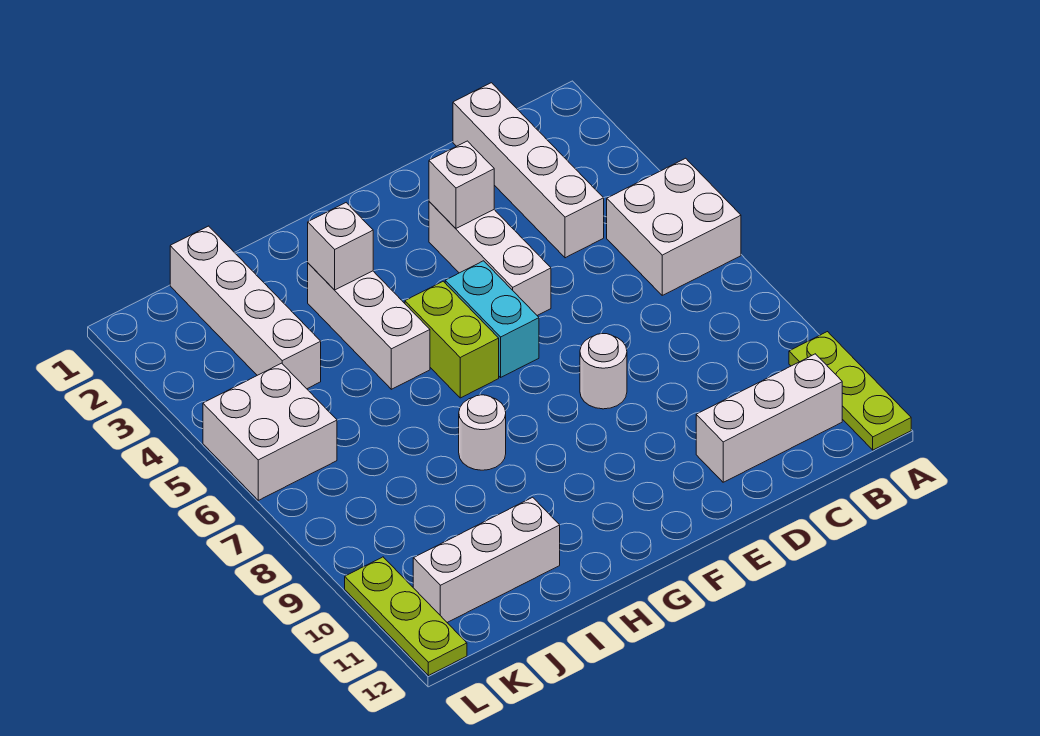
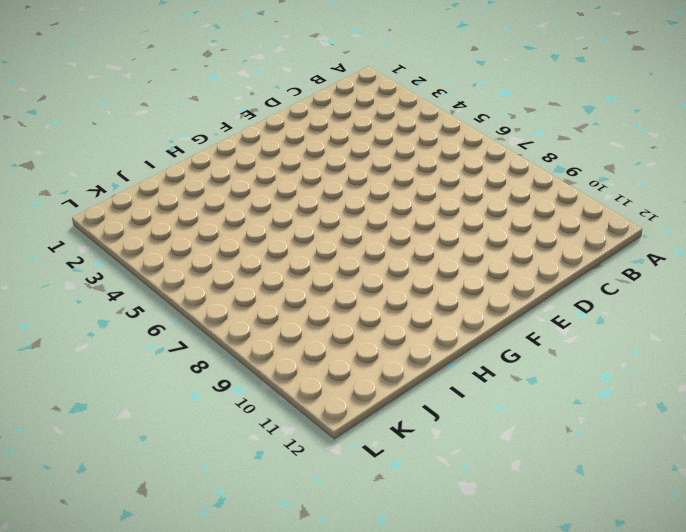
none -> white 2x2 brick [607,158,741,295]
none -> lime 1x3 plate [789,332,911,450]
none -> white 1x3 brick [696,354,842,482]

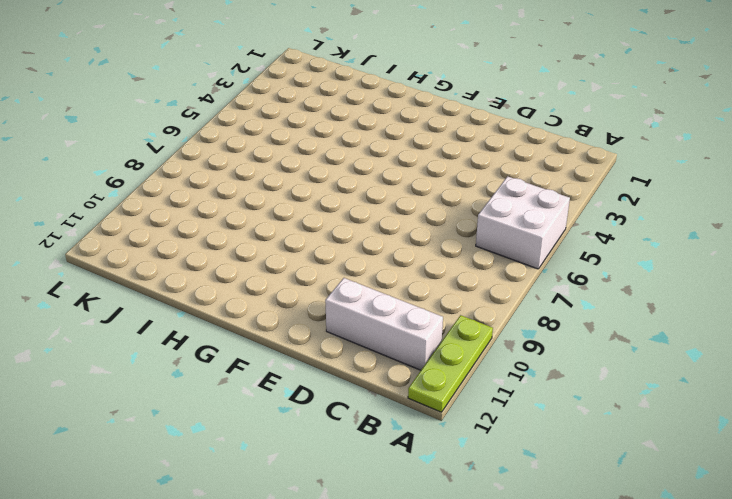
none -> white 1x4 brick [453,83,604,258]
none -> white 1x3 brick [429,202,551,315]
none -> white 1x1 round brick [580,334,627,409]

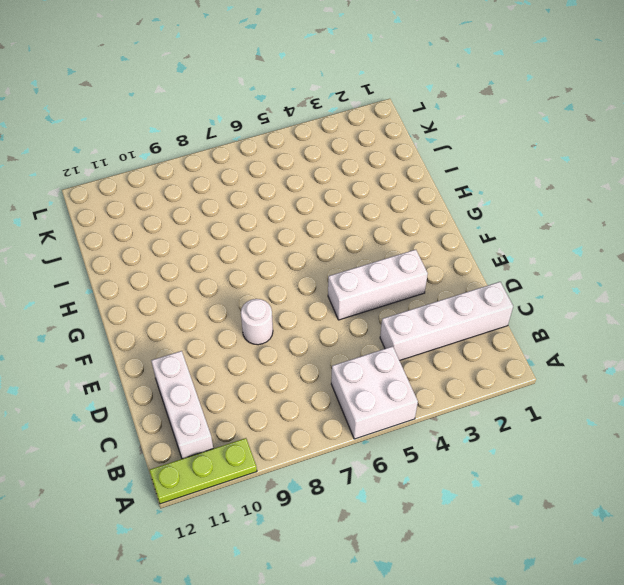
none -> cyan 1x2 brick [445,261,539,377]
none -> lime 1x2 brick [405,281,499,398]
none -> white 1x3 brick [308,263,430,389]

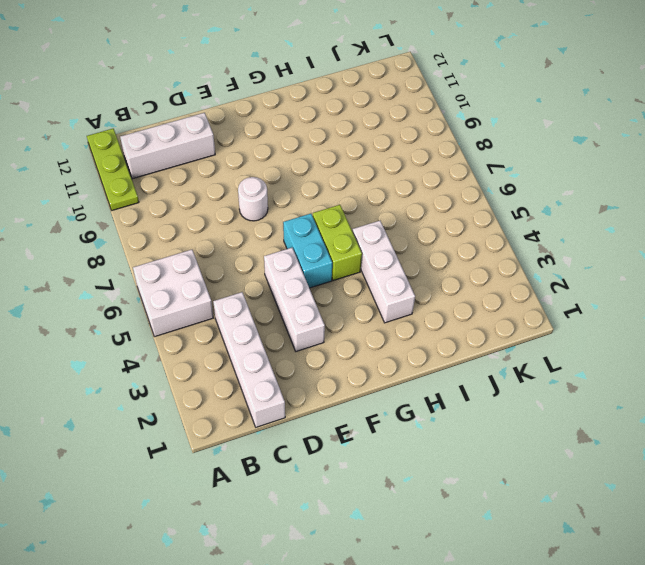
none -> white 1x1 round brick [459,395,506,470]
none -> white 1x3 brick [413,497,560,622]
none -> white 1x4 brick [170,226,321,389]

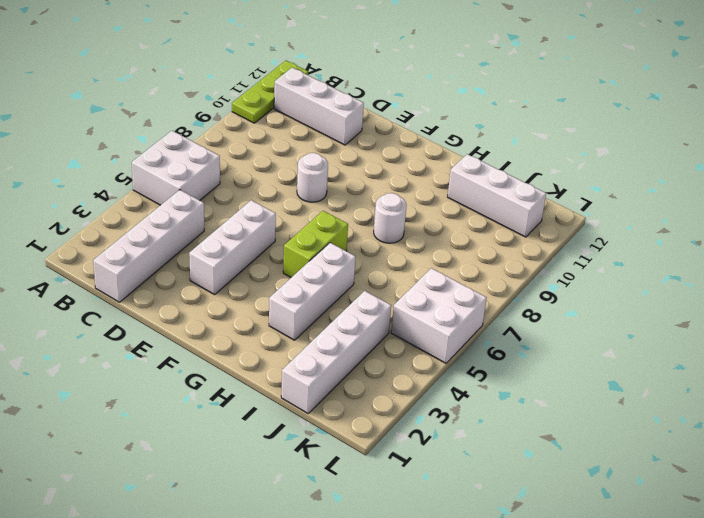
none -> cyan 1x2 brick [445,261,539,377]
none -> lime 1x3 plate [345,557,467,676]
none -> white 1x1 brick [429,141,494,228]

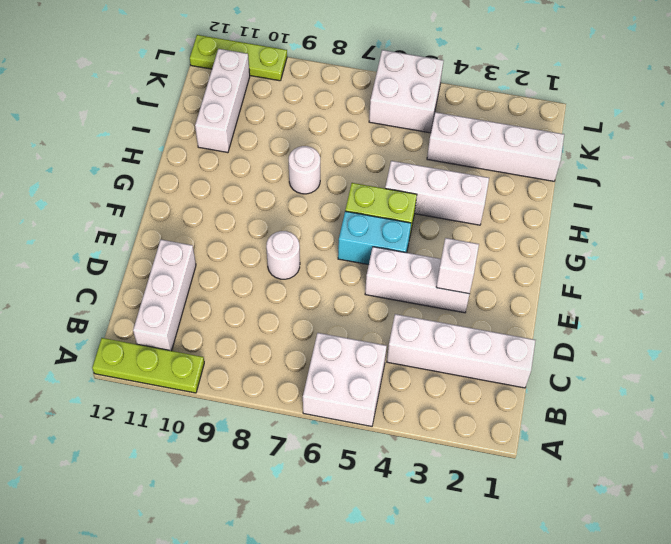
none -> white 1x1 brick [308,203,373,290]

